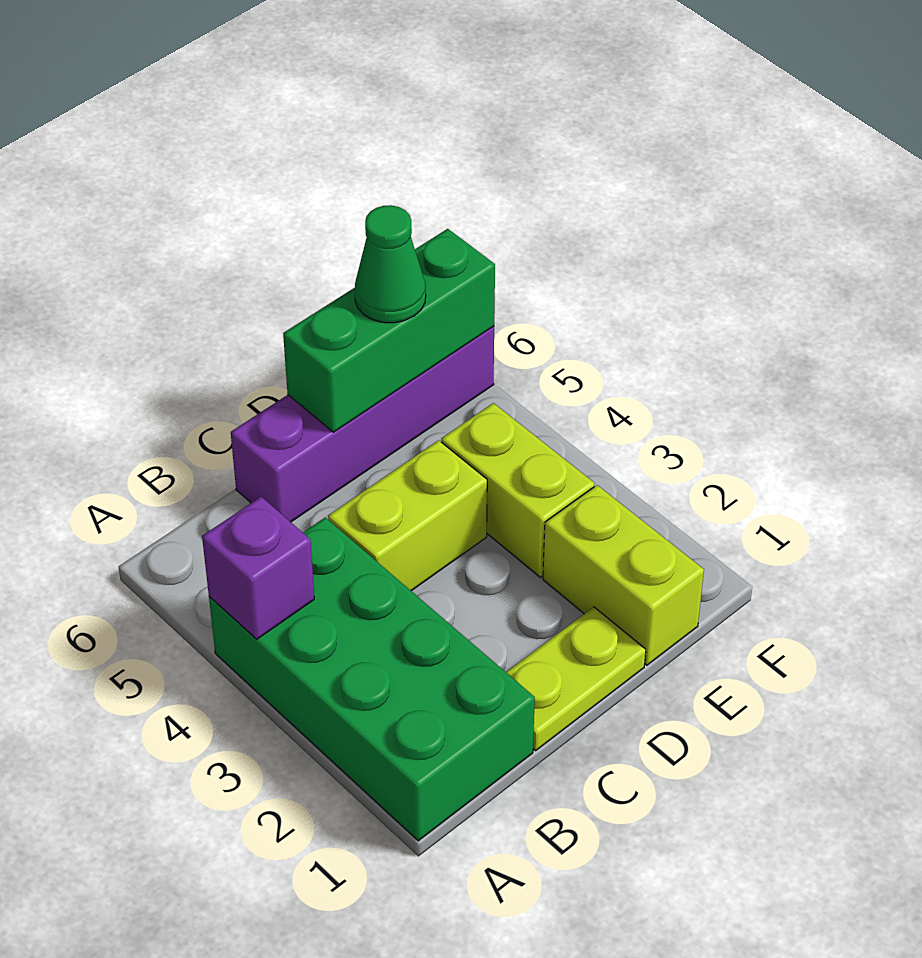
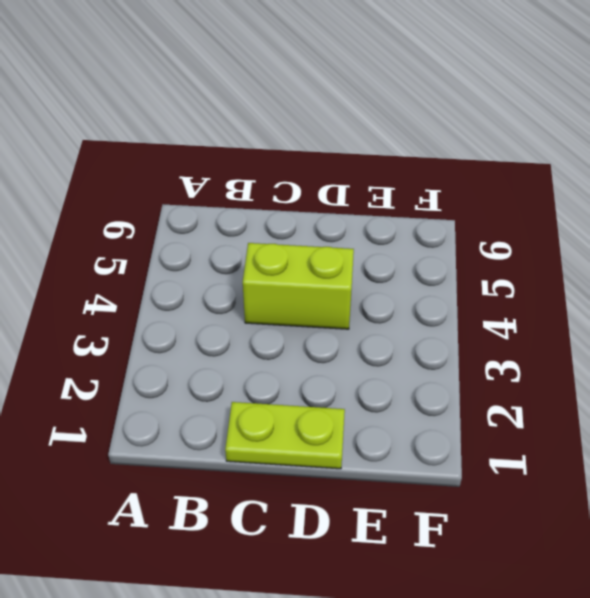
none -> green 2x4 brick [209,518,535,841]
none -> purple 1x4 brick [231,326,494,522]

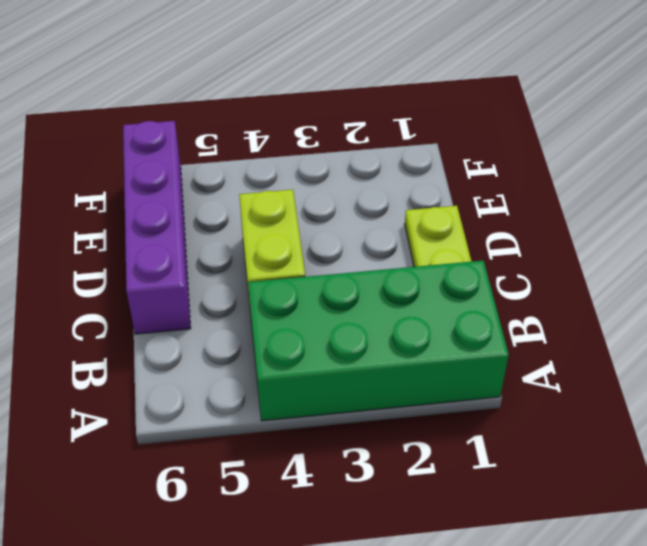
none -> lime 1x2 brick [543,485,704,665]
none -> lime 1x2 brick [441,403,595,577]

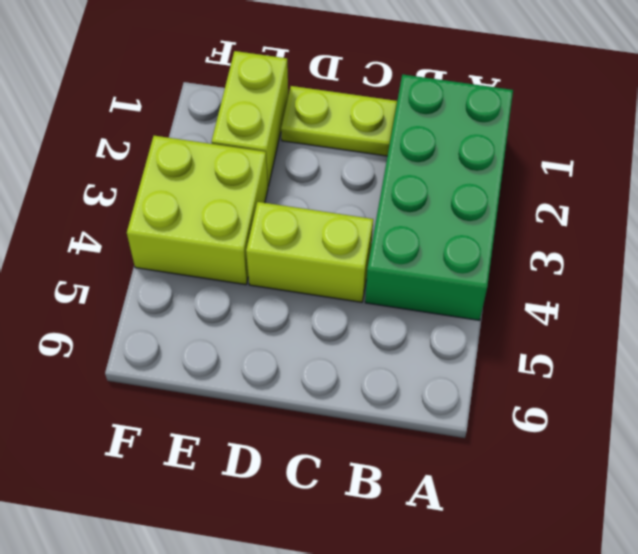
lime 2x2 brick [127,136,268,285] -> lime 1x2 brick [441,403,595,577]
none -> purple 1x4 brick [231,326,494,522]
none -> purple 1x1 brick [202,497,314,639]

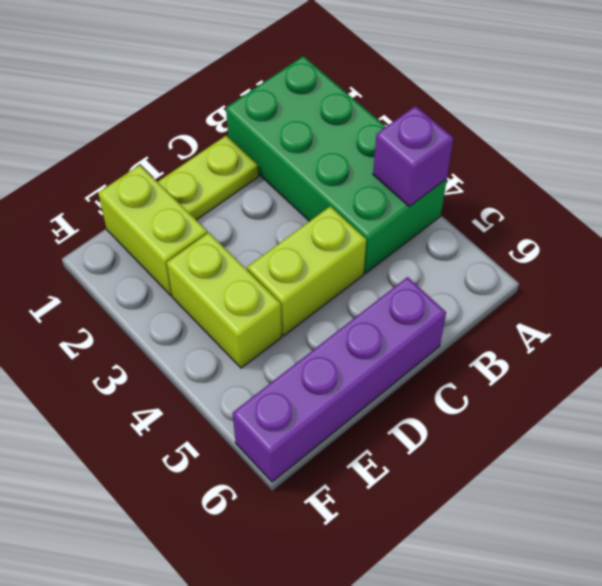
none -> green 1x3 brick [283,229,495,432]
none -> green 1x1 cone [355,205,426,323]

